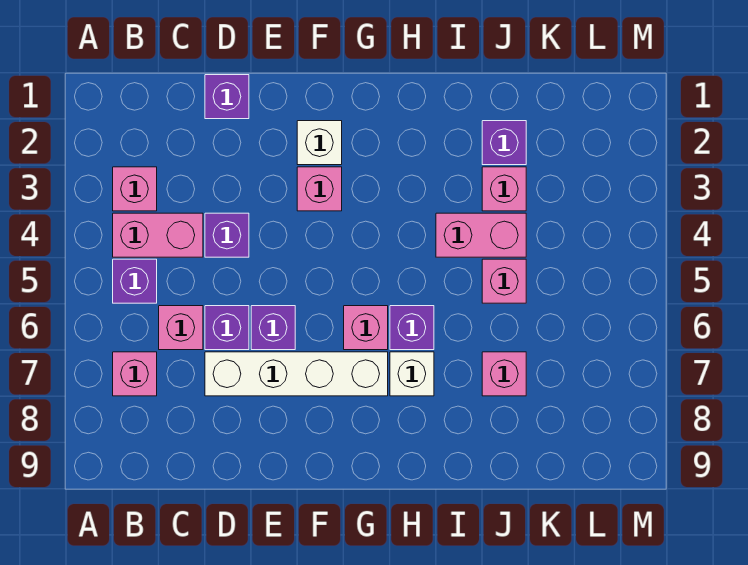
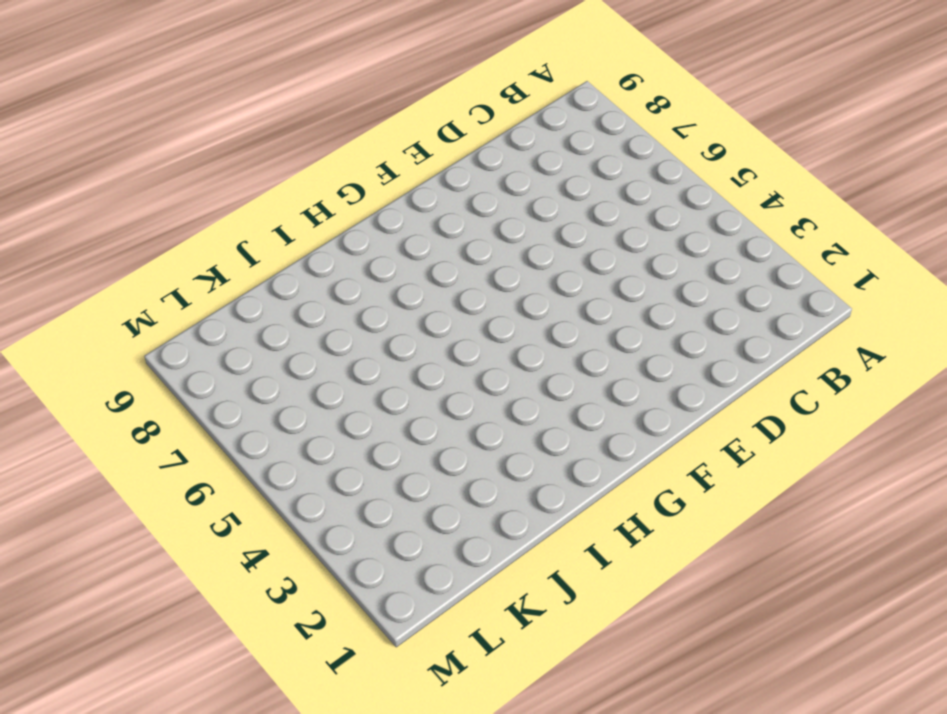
none -> pink 1x1 brick [113,167,157,211]
none -> pink 1x2 brick [113,213,203,257]
none -> purple 1x1 brick [113,259,157,303]

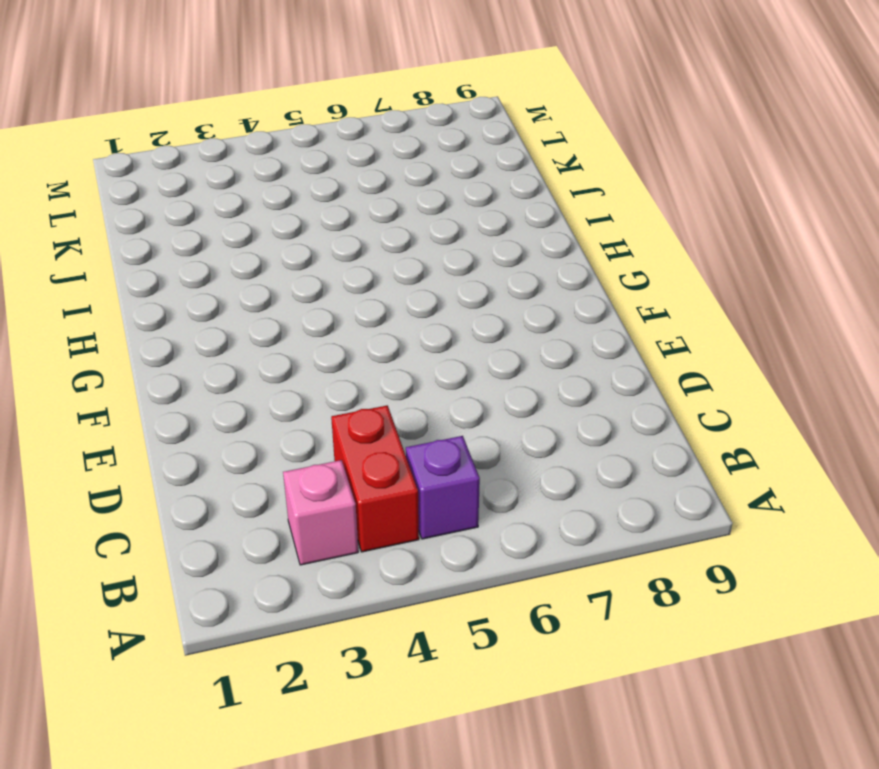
red 1x2 brick [331,405,419,552] -> pink 1x2 brick [113,213,203,257]
none -> pink 1x1 brick [113,352,157,396]
none -> pink 1x1 brick [159,306,203,350]
none -> purple 1x1 brick [205,75,249,119]

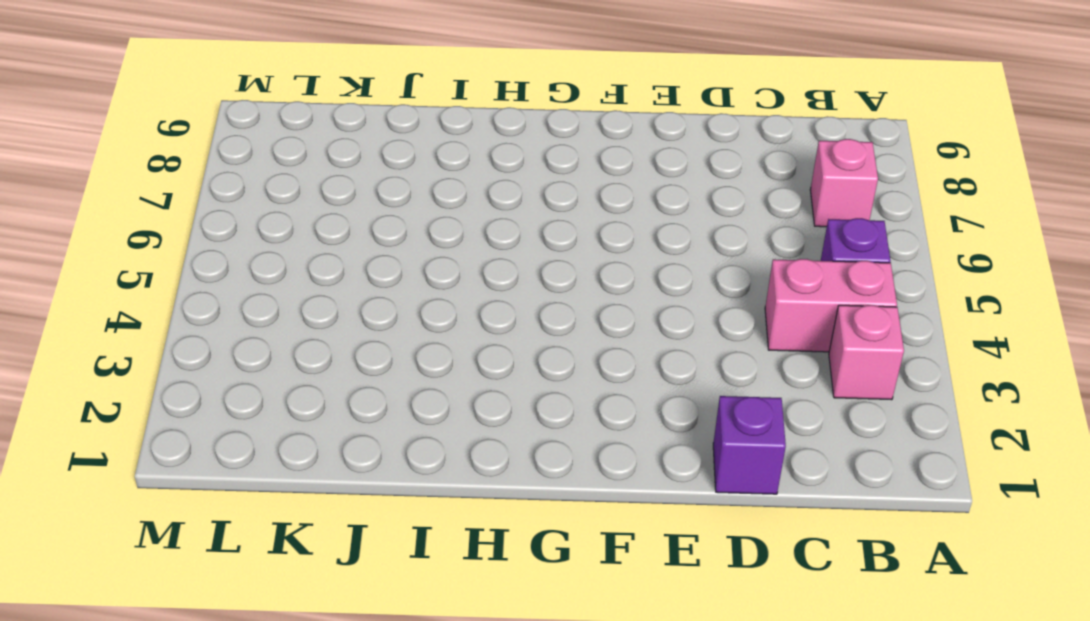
none -> pink 1x1 brick [159,306,203,350]
none -> purple 1x1 brick [205,213,249,257]
none -> purple 1x1 brick [205,306,249,350]

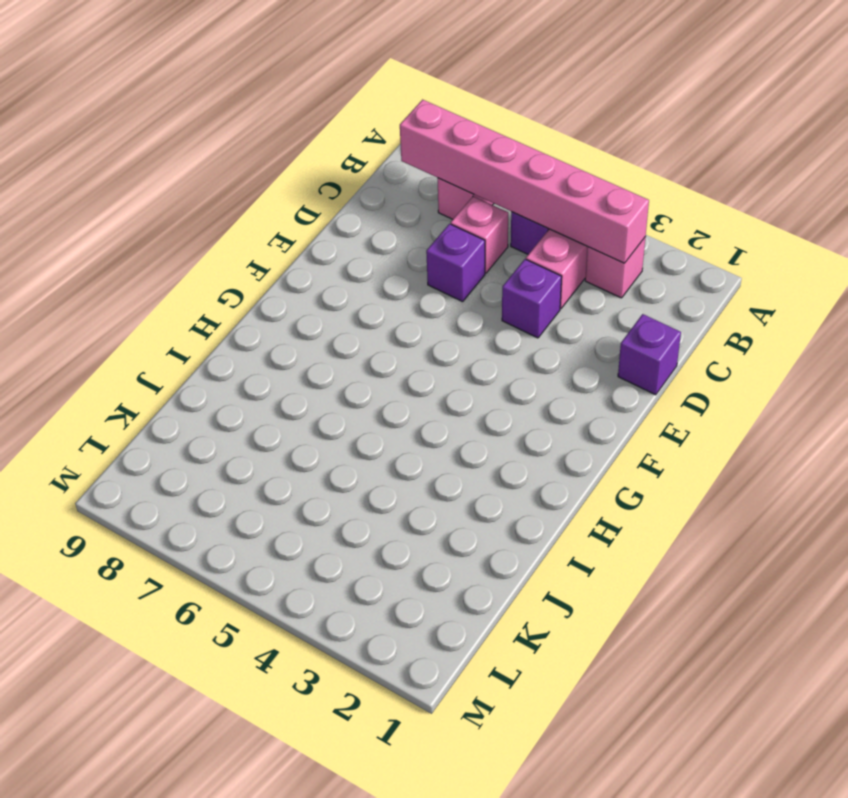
pink 1x6 brick [400,100,649,263] -> none
none -> white 1x4 brick [205,352,388,396]
none -> purple 1x1 brick [251,306,295,350]
none -> white 1x1 brick [297,121,342,165]

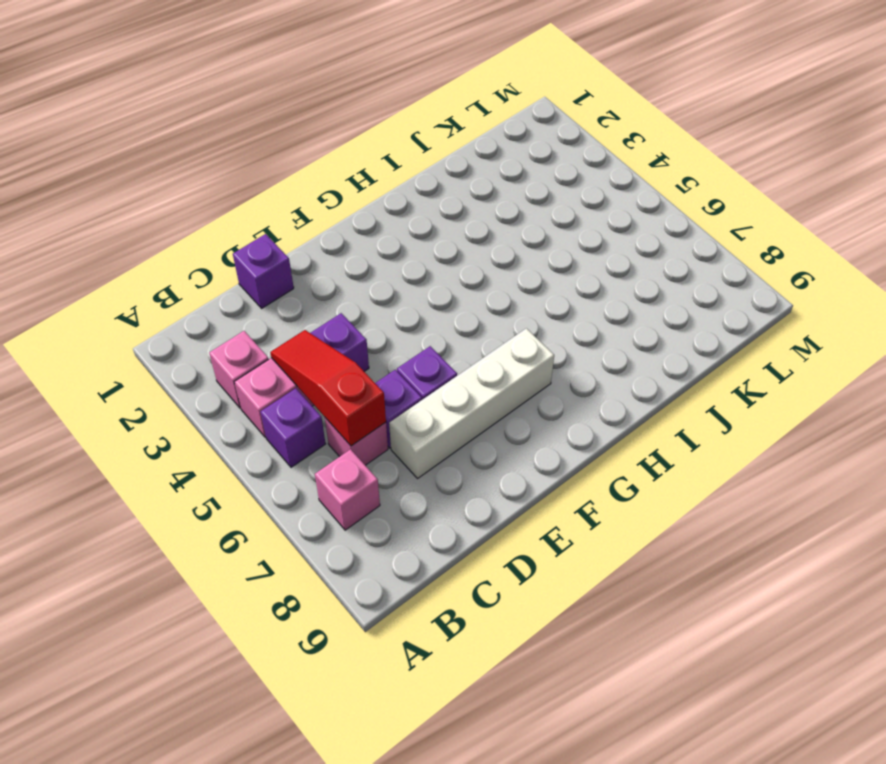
red 1x3 slope [270,330,386,446] -> none
none -> white 1x1 brick [297,121,342,165]
none -> pink 1x1 brick [297,167,342,211]
none -> pink 1x1 brick [344,306,388,350]

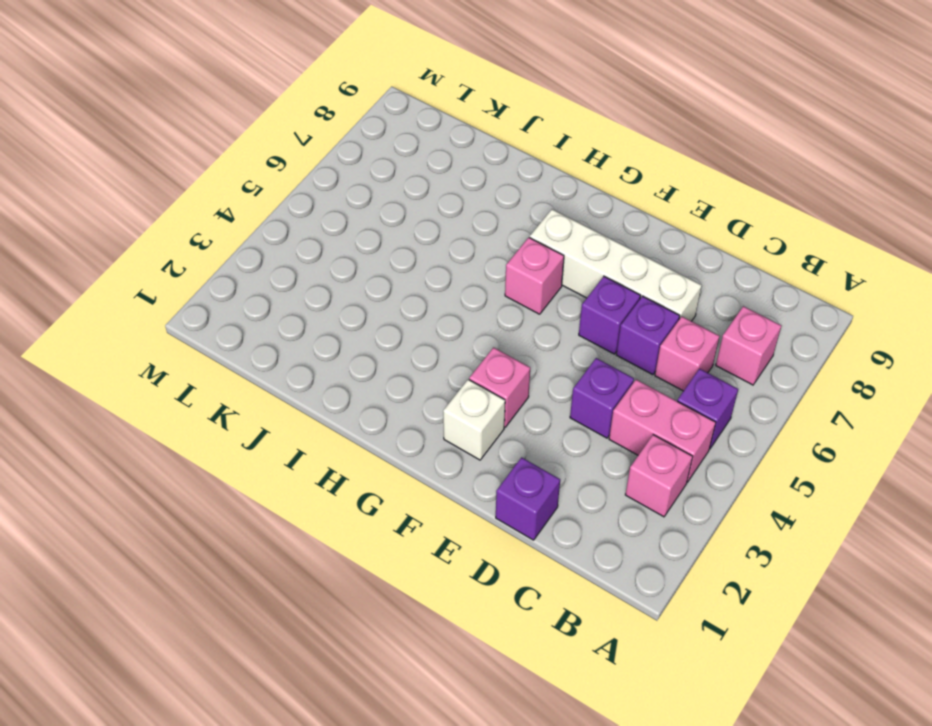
none -> purple 1x1 brick [390,306,434,350]
none -> white 1x1 brick [390,352,434,396]
none -> pink 1x2 brick [436,213,526,257]

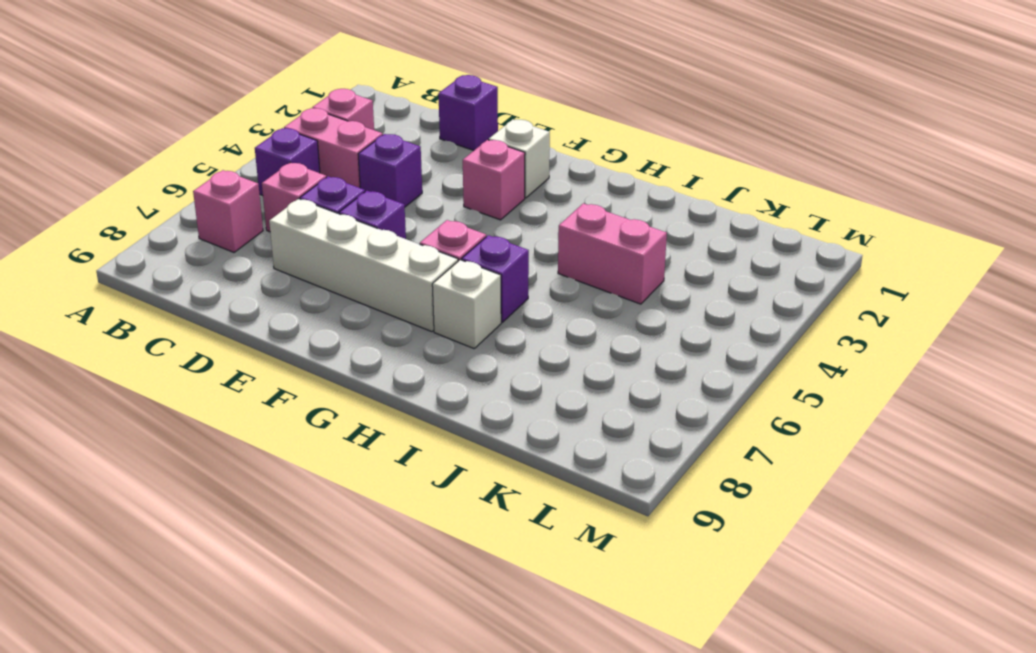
none -> purple 1x1 brick [482,121,526,165]
none -> pink 1x1 brick [482,167,526,211]
none -> pink 1x1 brick [482,259,526,303]

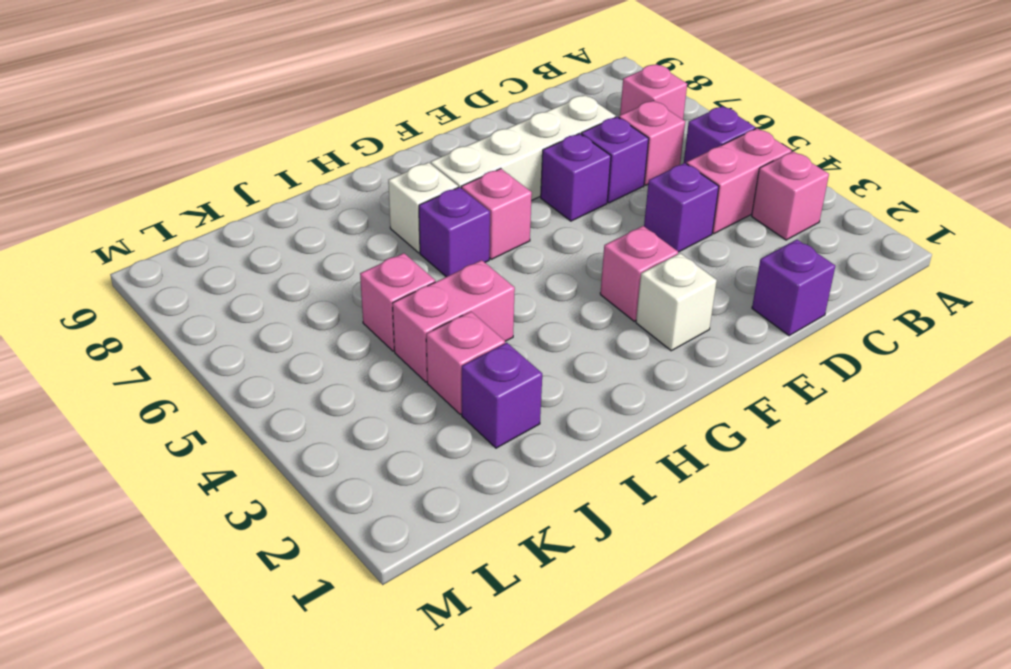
none -> pink 1x1 brick [482,352,526,396]

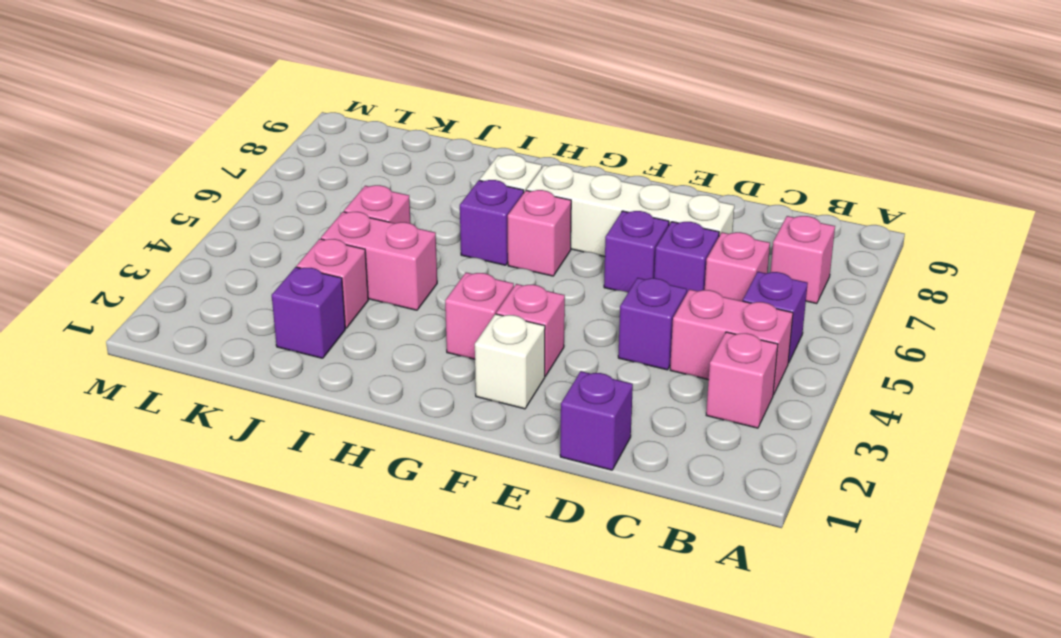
pink 1x1 brick [445,272,514,359] -> pink 1x1 brick moved to [482,352,526,396]

